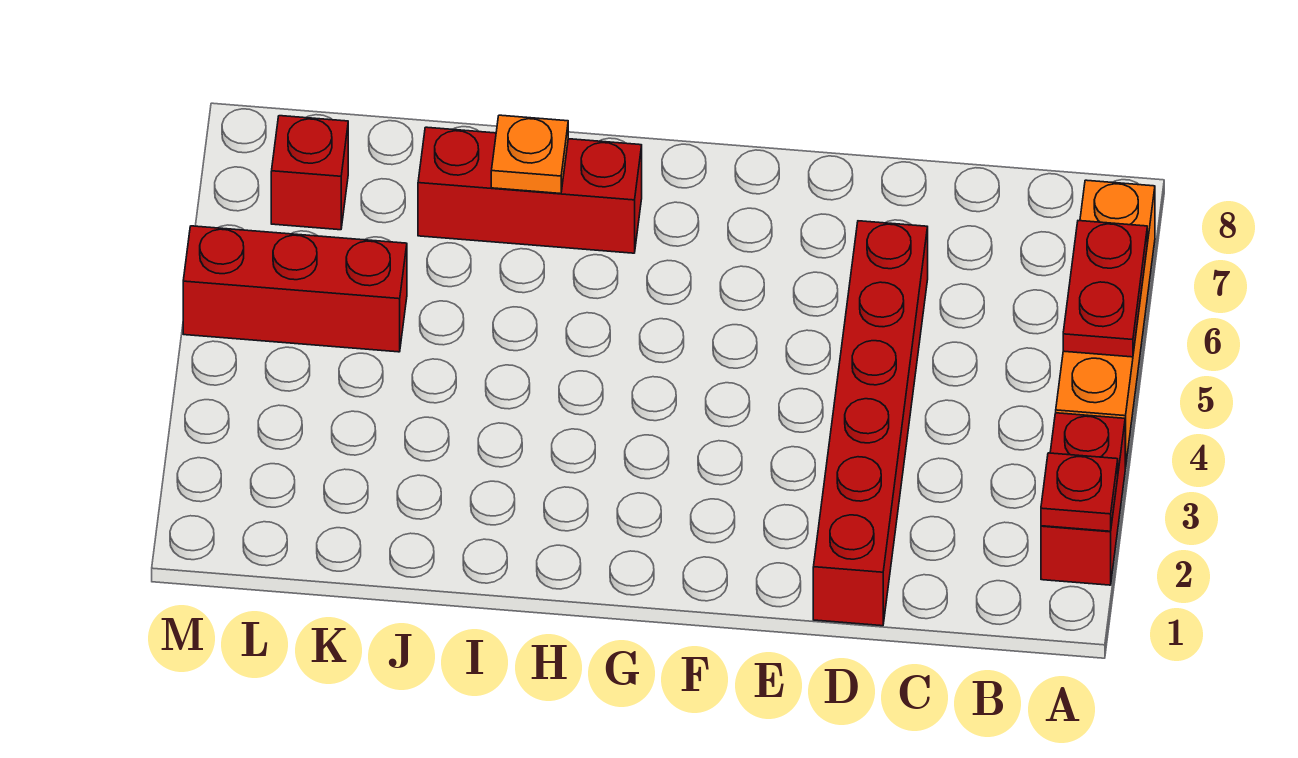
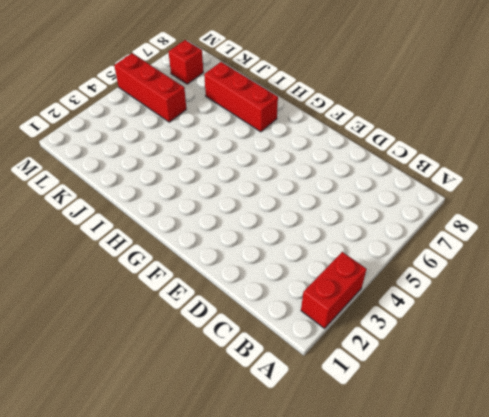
none -> orange 1x4 brick [1056,180,1155,469]
none -> red 1x6 brick [813,221,928,626]

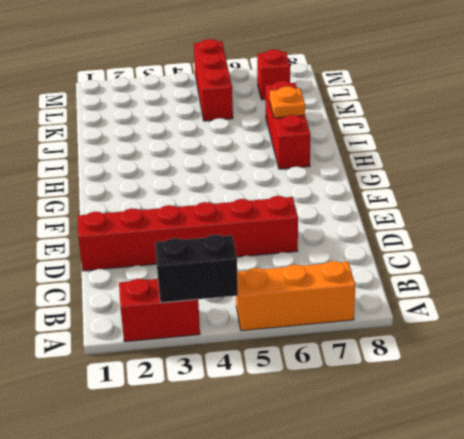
black 1x2 brick [155,235,238,303] -> none
orange 1x3 brick [236,261,356,331] -> orange 1x4 brick [1056,180,1155,469]
none -> red 1x1 plate [1041,453,1118,531]
none -> red 1x2 plate [1063,221,1147,357]

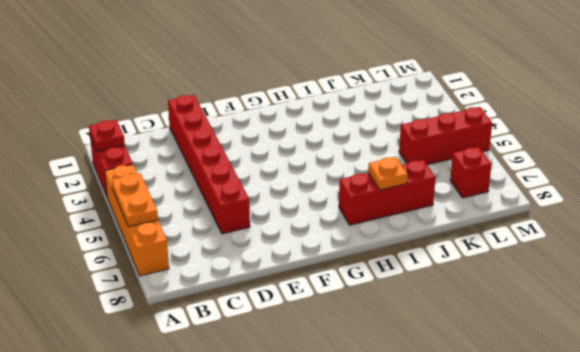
orange 1x2 plate [112,173,158,227] -> red 1x2 plate [1063,221,1147,357]

